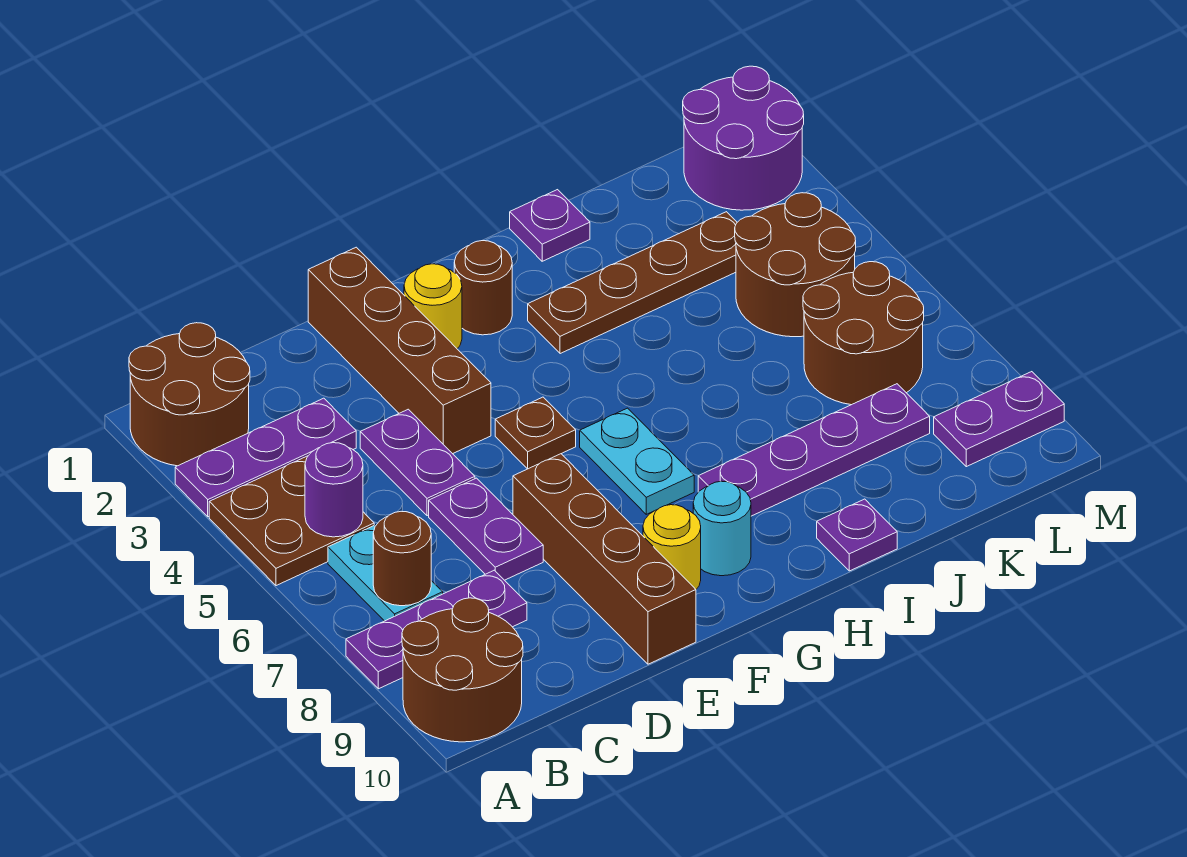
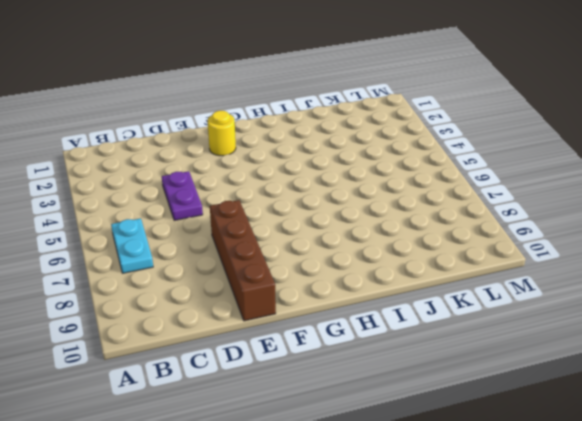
none -> brown 2x2 round brick [129,323,250,466]
none -> purple 1x3 plate [175,398,356,517]
none -> brown 2x2 plate [209,456,374,586]

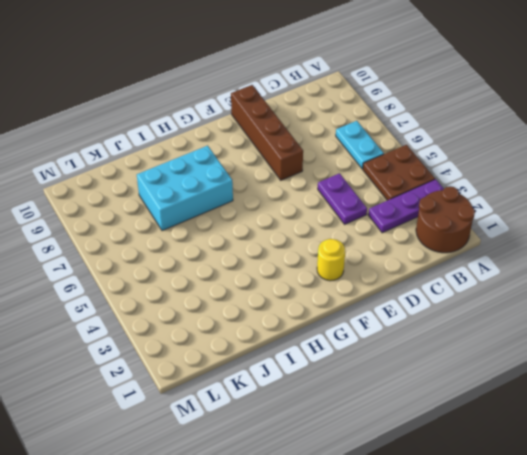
cyan 2x3 brick [137,146,233,231] -> purple 1x4 plate [698,384,930,516]
none -> purple 1x3 plate [346,570,527,689]
none -> brown 2x2 round brick [402,598,523,742]
none -> purple 1x2 plate [429,478,543,580]

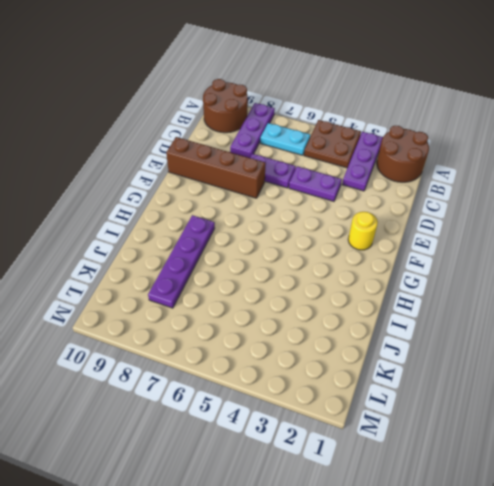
none -> brown 1x4 brick [308,247,491,454]
none -> brown 1x1 plate [495,397,576,469]
none -> yellow 1x1 round brick [643,505,701,589]

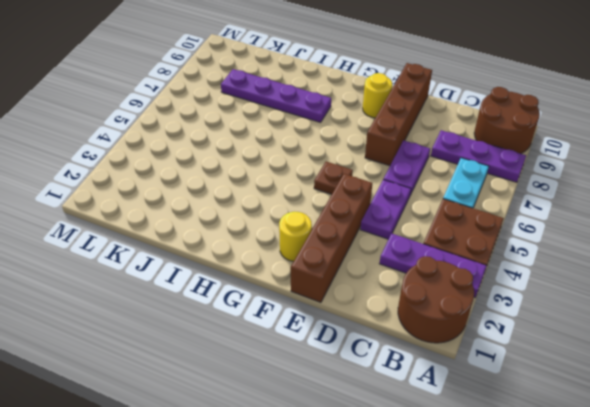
none -> brown 1x1 round brick [454,241,512,335]
none -> cyan 1x2 plate [580,408,694,514]
none -> cyan 1x1 round brick [693,481,751,576]

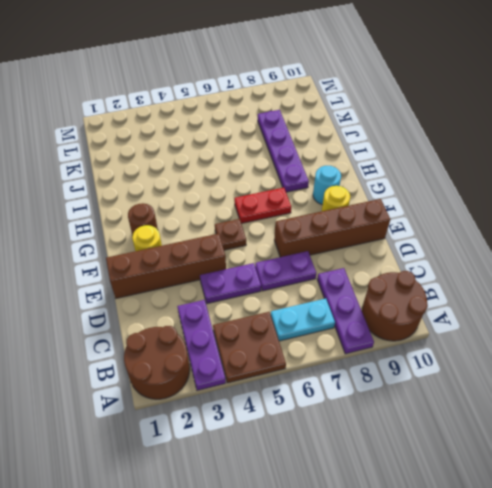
red 1x2 plate [234,188,291,224] -> cyan 1x2 plate [580,408,694,514]
none -> brown 1x4 plate [528,212,737,354]
none -> purple 1x1 plate [510,190,590,261]
none -> purple 1x1 plate [817,499,897,571]

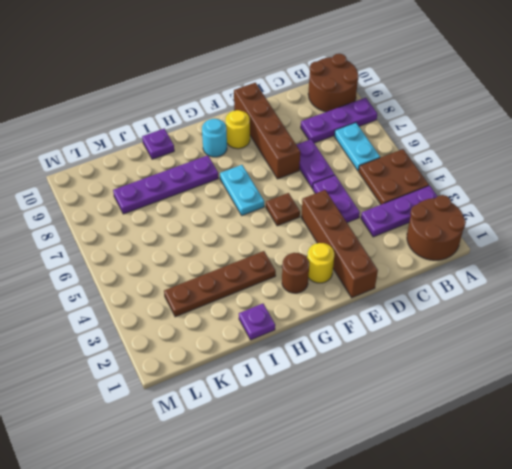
none -> brown 2x2 round brick [735,193,856,337]
none -> brown 2x2 round brick [803,262,924,405]
none -> purple 2x2 round brick [683,66,804,210]

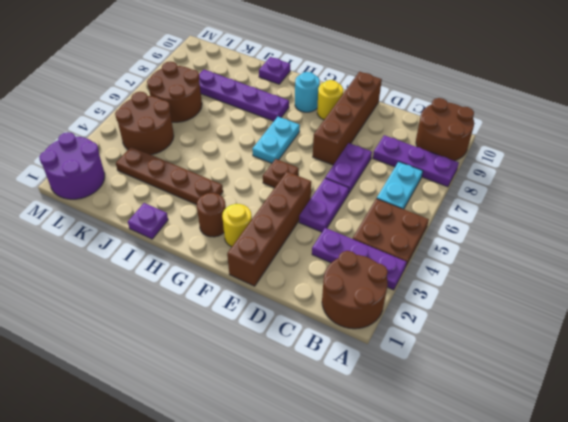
none -> purple 1x2 plate [934,372,1064,467]
none -> purple 1x1 round brick [305,443,363,537]
none -> brown 1x1 round brick [373,511,431,606]

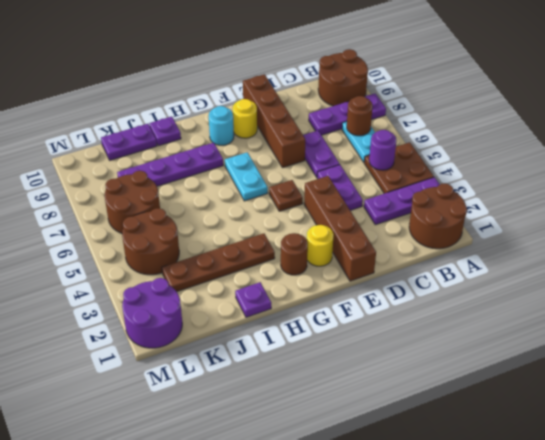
purple 1x2 plate [101,124,157,160] -> purple 1x2 plate moved to [934,372,1064,467]

